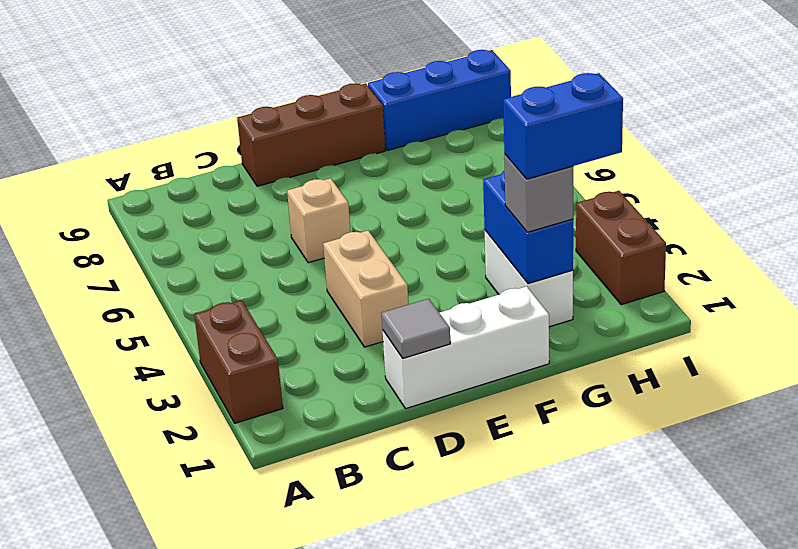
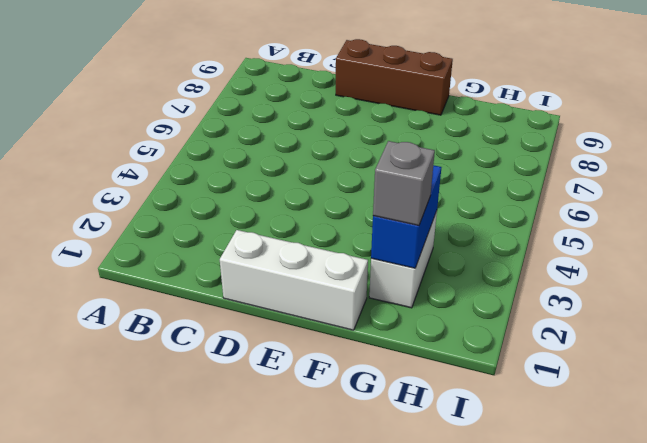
none -> brown 1x2 brick [194,300,283,423]
none -> tan 1x2 brick [323,230,409,347]
none -> tan 1x1 brick [287,178,350,263]

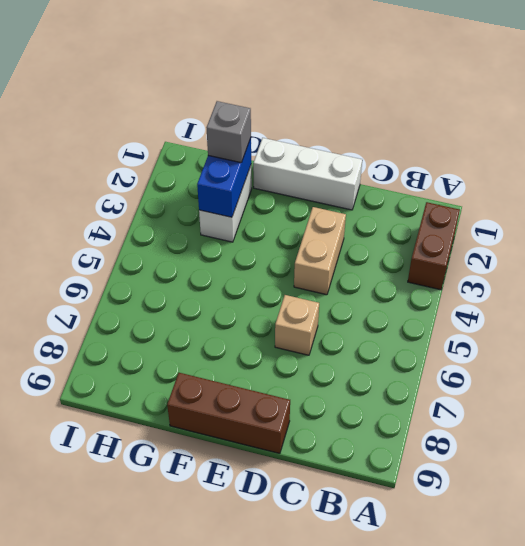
none -> blue 1x3 brick [368,50,511,150]
none -> brown 1x2 brick [576,191,666,305]
none -> grey 1x1 tile [381,299,450,358]

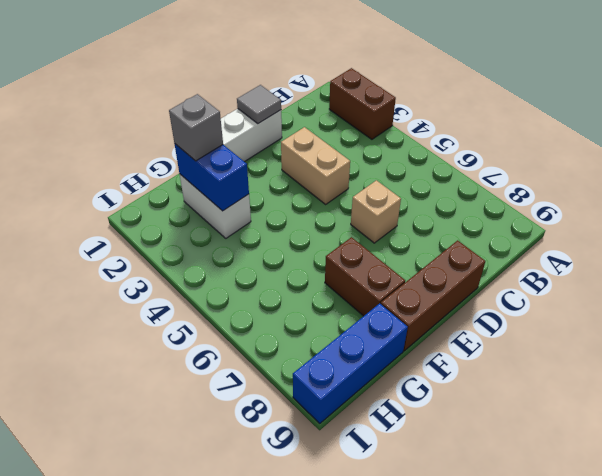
brown 1x2 brick [325,237,405,316] -> brown 1x2 brick moved to [576,191,666,305]
none -> blue 1x2 brick [503,73,623,179]

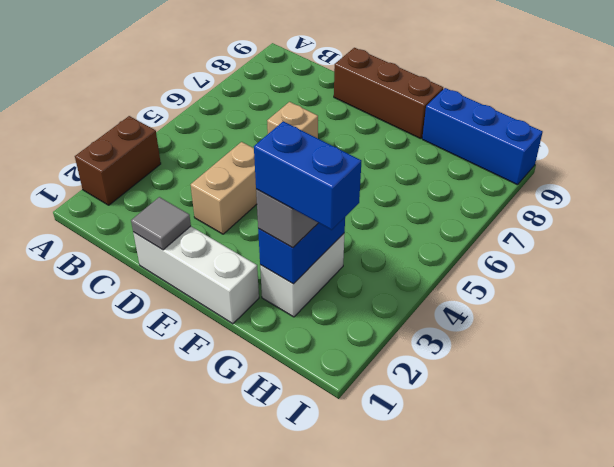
none -> brown 1x2 brick [576,191,666,305]

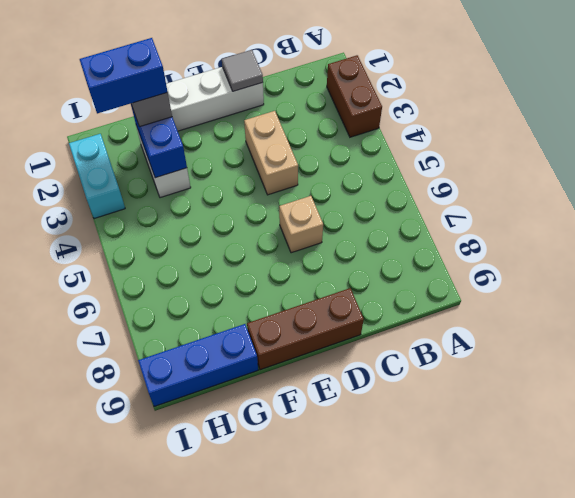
cyan 1x2 brick [69,134,125,219] -> brown 1x2 brick [576,191,666,305]

